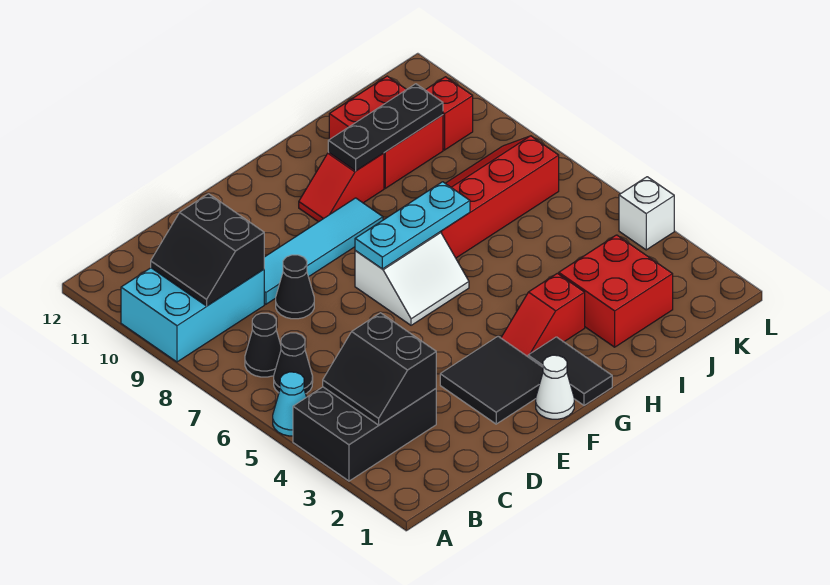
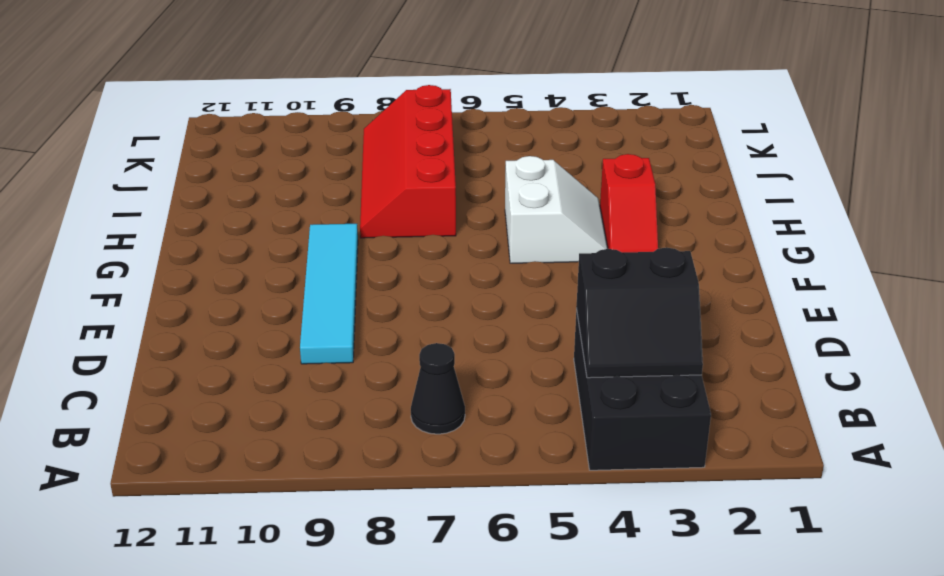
white 2x2 slope [505,156,608,263] -> white 2x2 slope moved to [355,232,469,325]
none -> cyan 1x1 cone [273,372,306,436]
none -> cyan 2x3 brick [121,268,264,362]
none -> black 1x1 cone [274,333,313,394]

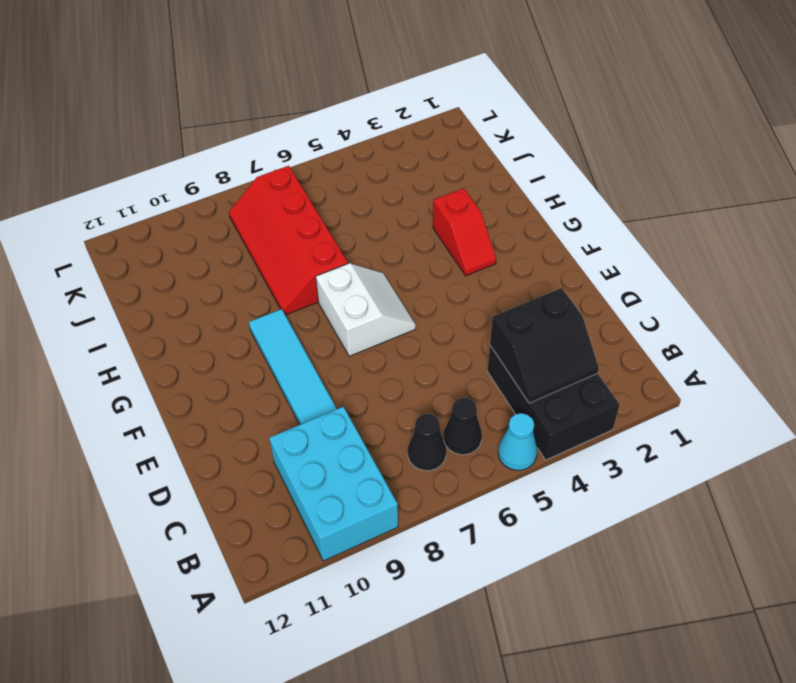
none -> black 1x1 cone [276,255,314,319]
none -> black 2x2 tile [440,336,543,424]
none -> white 1x1 cone [536,355,574,419]

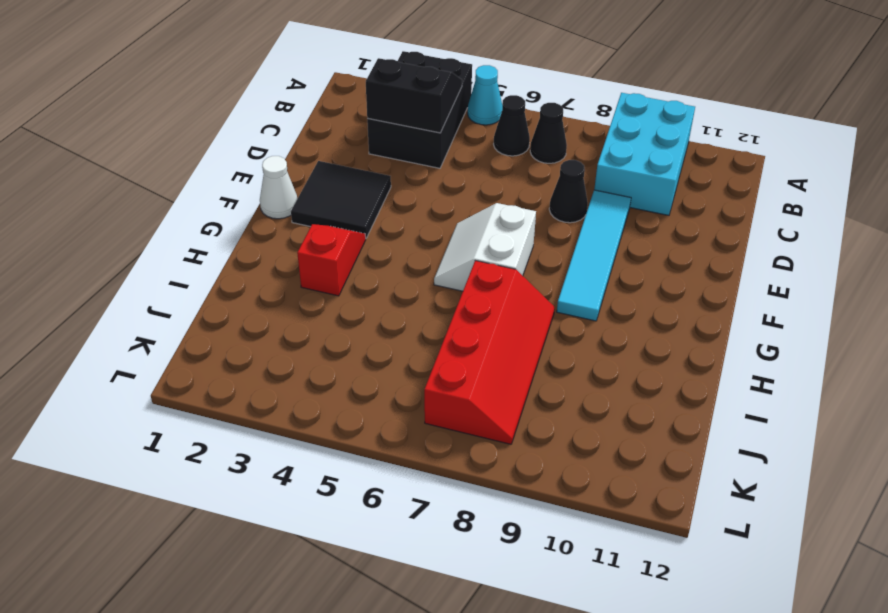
none -> black 1x2 tile [528,337,612,405]
none -> red 1x2 slope [299,153,384,222]
none -> red 2x2 brick [559,235,673,347]

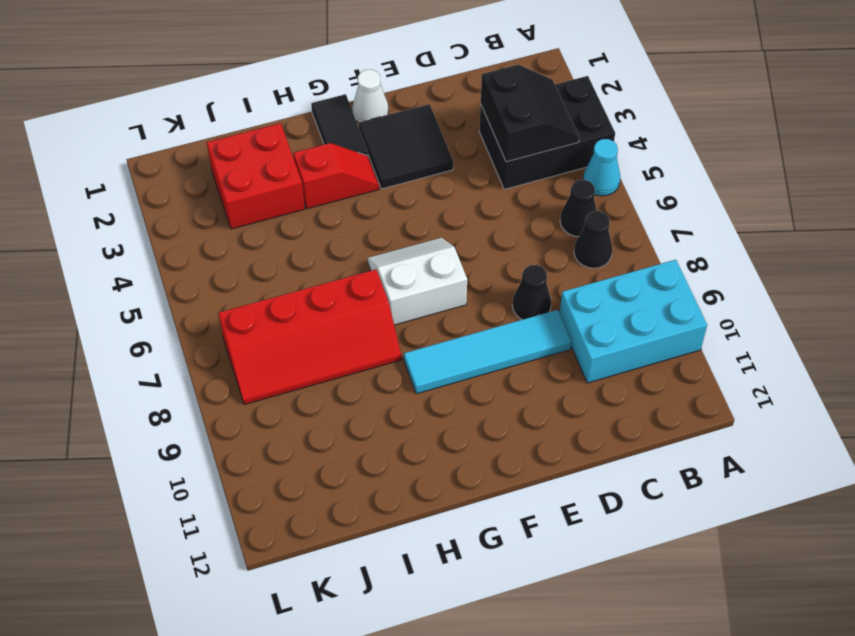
none -> red 1x2 slope [299,153,384,222]
none -> red 2x2 brick [329,76,443,188]
none -> red 1x1 brick [426,77,473,150]

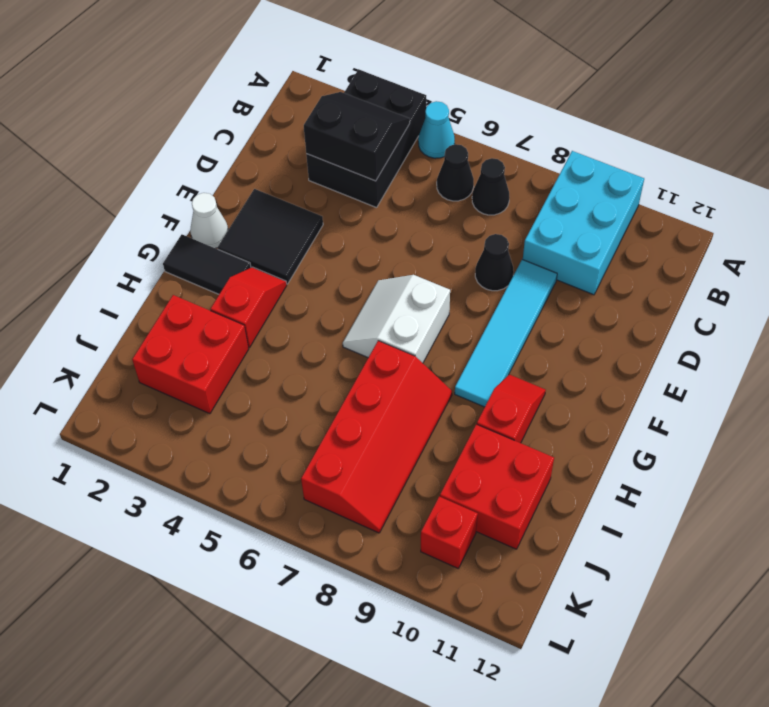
none -> white 1x1 brick [619,177,674,250]
none -> black 2x2 slope [151,194,264,306]
none -> cyan 1x3 plate [355,182,470,269]

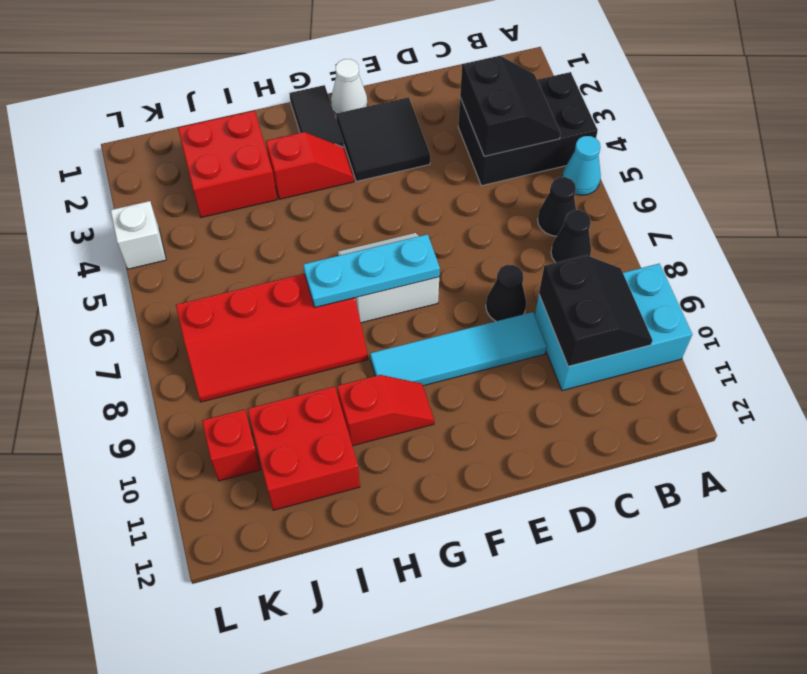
none -> black 1x3 plate [328,84,443,171]

